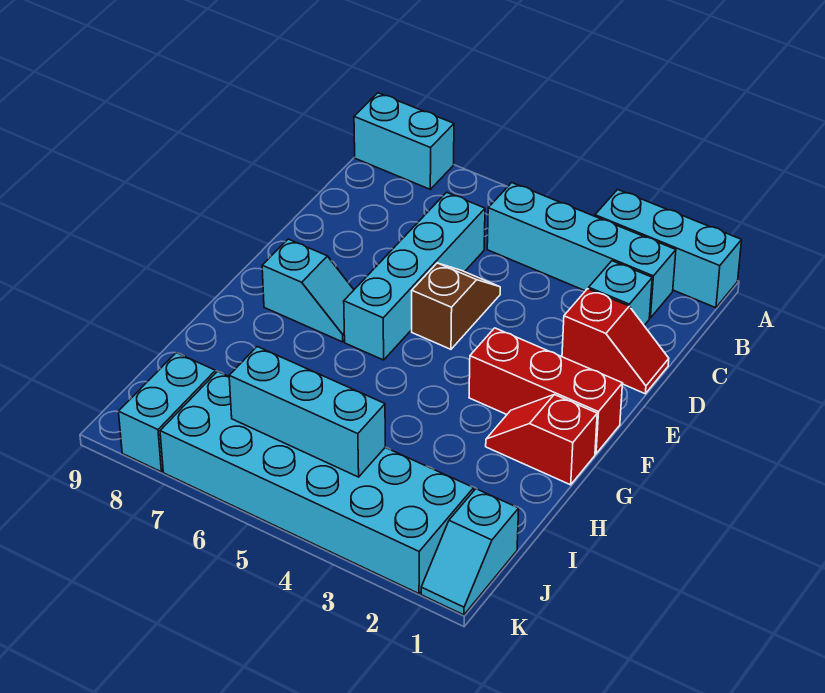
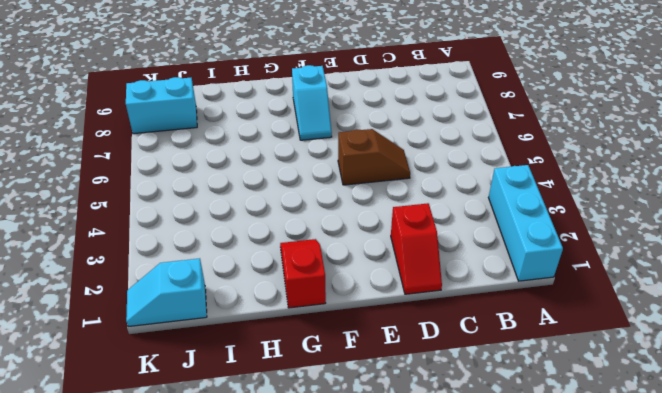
none -> cyan 1x2 brick [354,93,454,189]
none -> cyan 1x4 brick [487,183,676,318]
none -> cyan 1x1 brick [589,261,652,325]

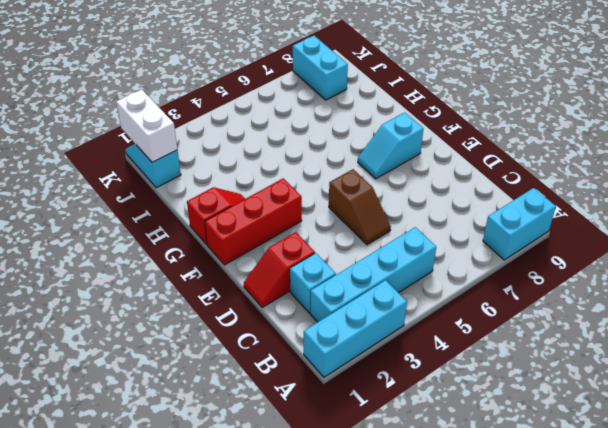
white 1x2 brick [116,89,177,162] -> none
none -> cyan 1x4 brick [344,192,485,360]
none -> cyan 2x6 brick [160,371,474,594]
none -> cyan 1x3 brick [229,347,385,477]

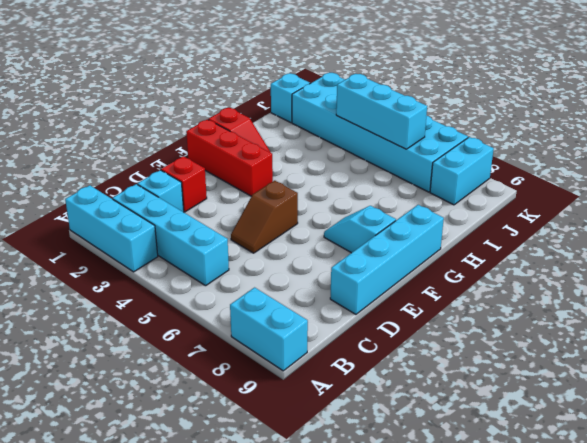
cyan 1x4 brick [330,205,444,314] -> cyan 1x4 brick moved to [344,192,485,360]

